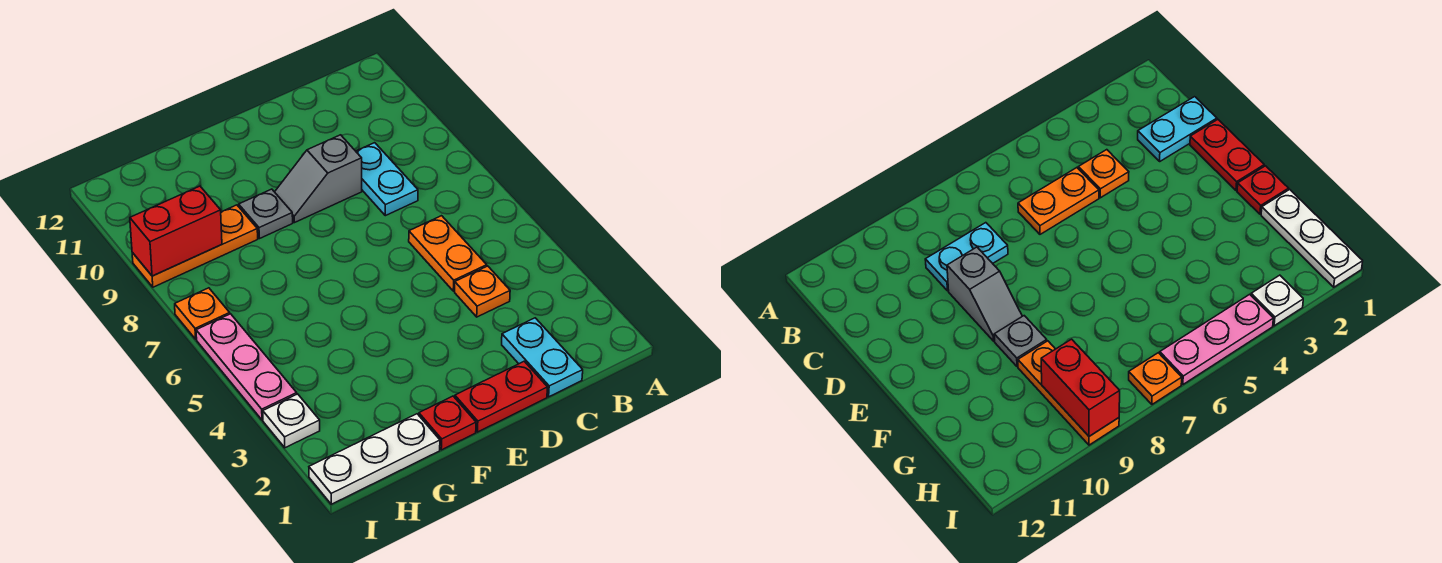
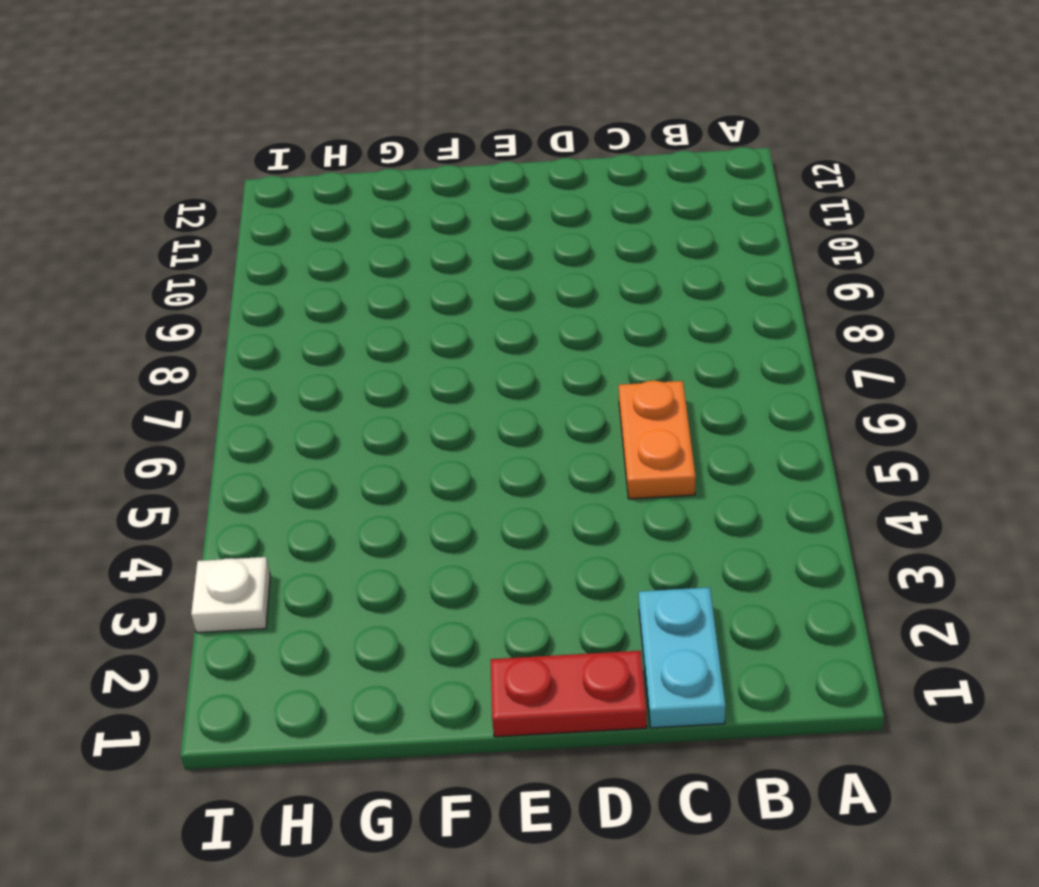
none -> orange 1x1 plate [455,266,510,317]
none -> cyan 1x2 plate [356,143,418,216]
none -> grey 1x2 slope [275,135,362,223]

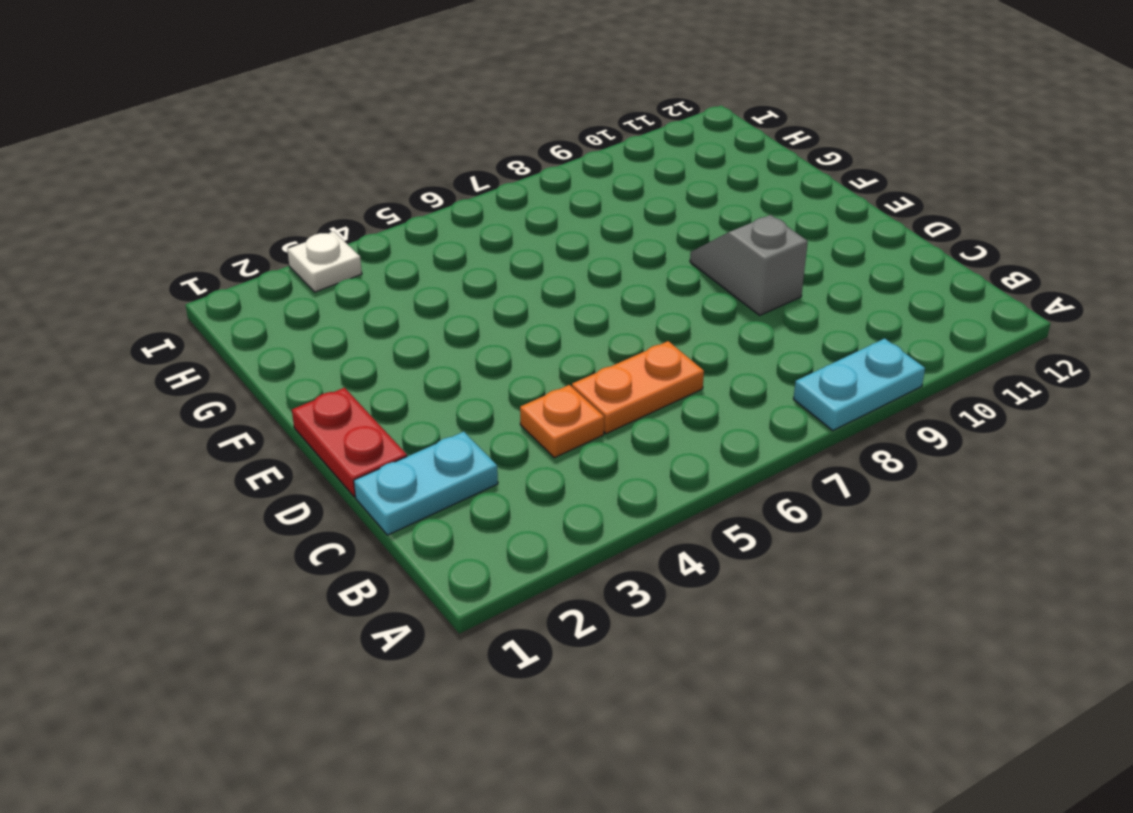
cyan 1x2 plate [793,338,925,430] -> cyan 1x2 plate moved to [356,143,418,216]
none -> red 1x1 plate [419,396,476,450]
none -> grey 1x1 plate [239,189,293,239]
none -> white 1x3 plate [309,414,440,504]

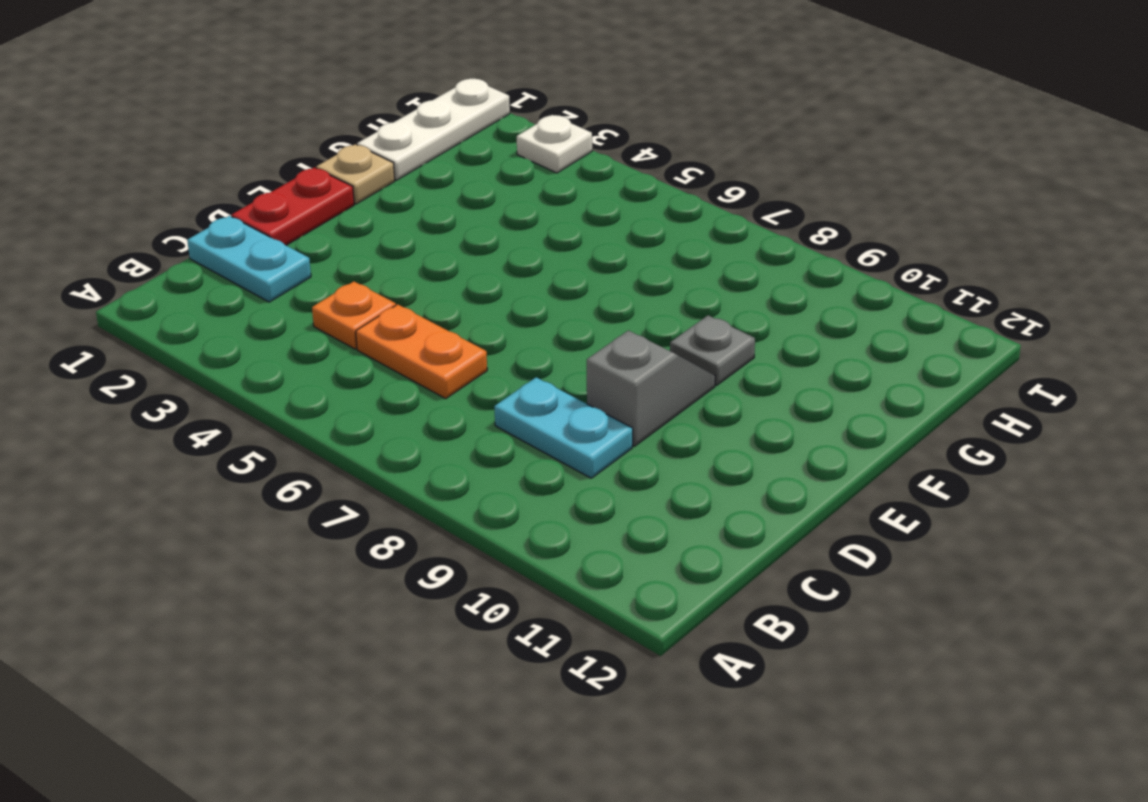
tan 1x1 plate [316,144,395,204] -> red 1x1 plate [419,396,476,450]
none -> orange 1x3 plate [132,205,258,287]
none -> pink 1x3 plate [196,314,297,420]
none -> orange 1x1 plate [175,288,230,339]

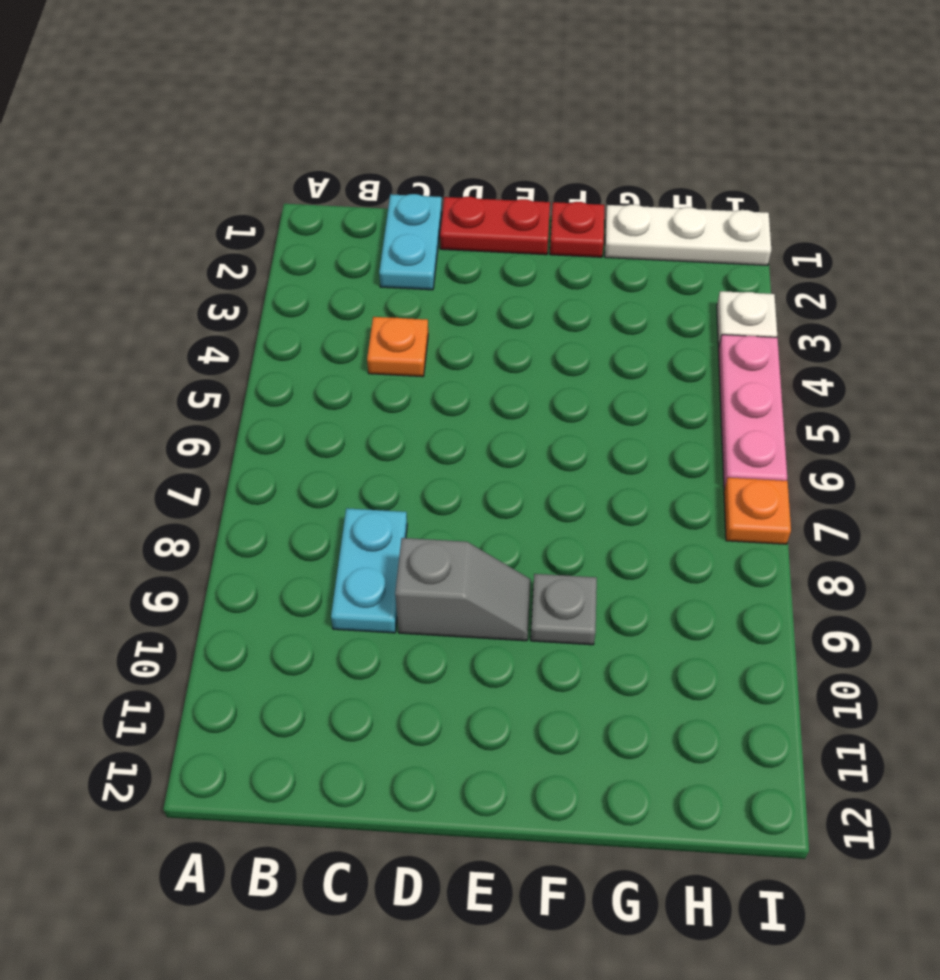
none -> orange 1x2 plate [409,216,487,291]
none -> orange 1x3 plate [132,205,258,287]
none -> red 1x2 brick [130,186,222,276]

